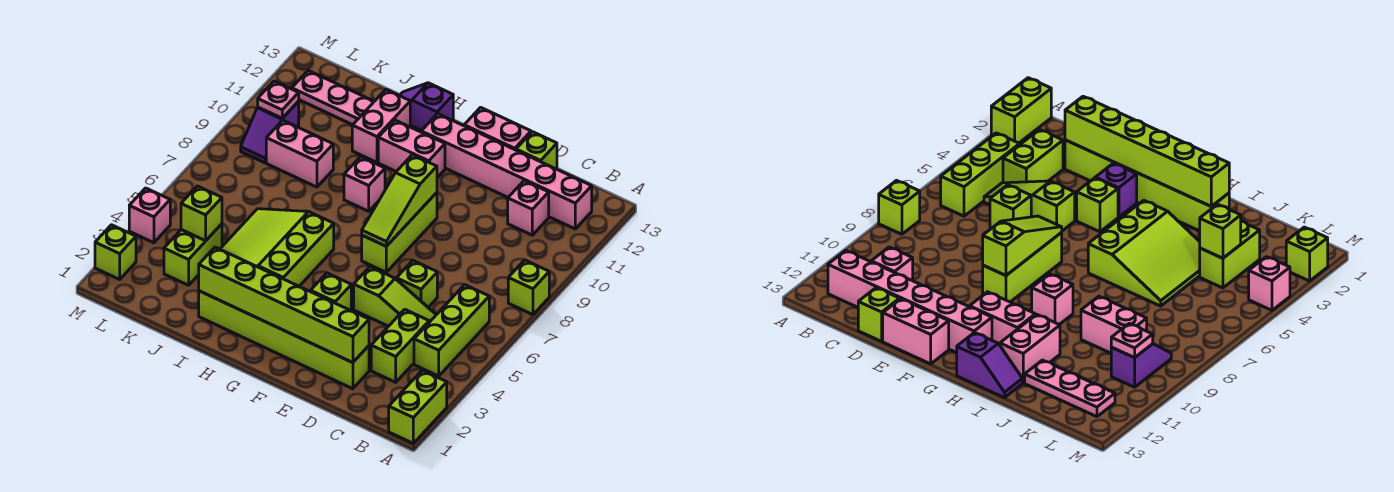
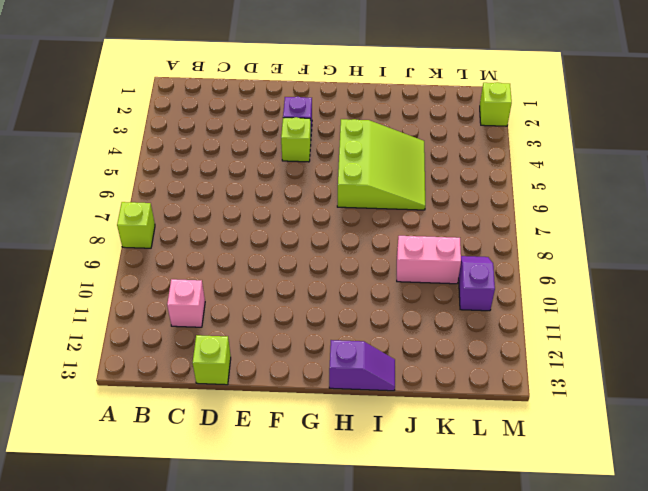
none -> lime 1x2 brick [389,370,447,443]
none -> lime 1x3 brick [414,285,489,376]
none -> pink 1x6 brick [421,114,592,229]

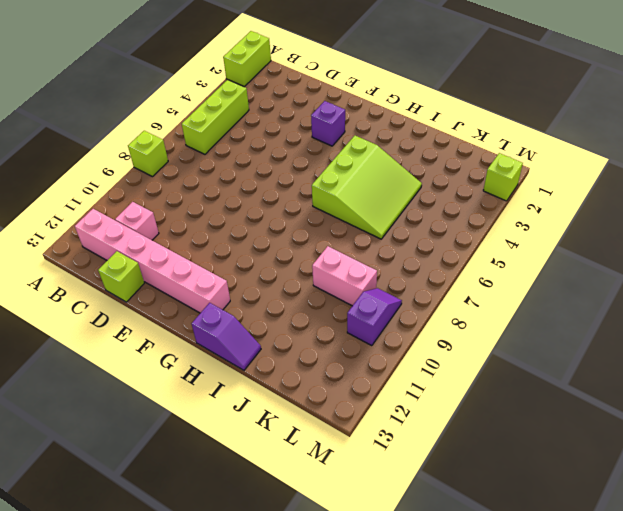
none -> lime 1x2 brick [371,309,429,382]
none -> lime 1x3 slope [354,267,436,326]
none -> lime 1x6 brick [199,291,369,389]

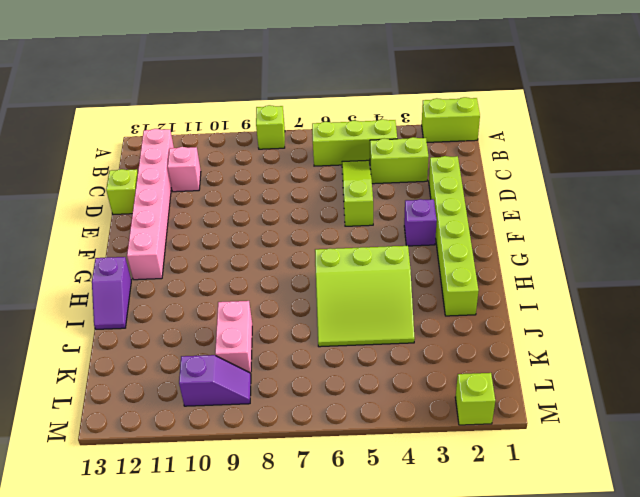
none -> lime 1x1 brick [397,261,437,307]
none -> pink 1x2 brick [464,107,531,150]
none -> lime 1x1 brick [310,273,351,310]

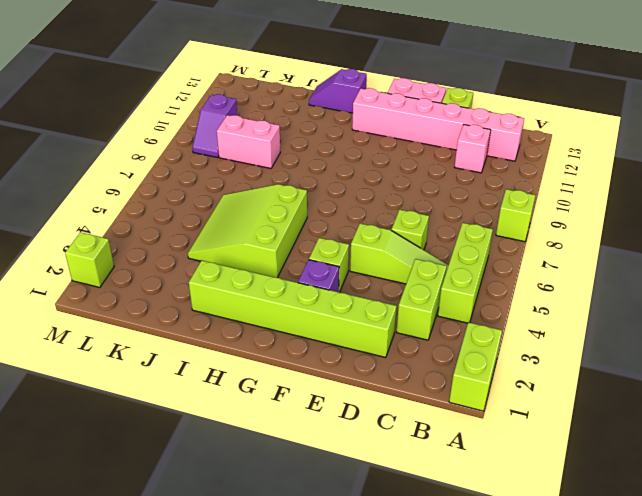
none -> lime 1x3 brick [362,193,437,272]
none -> pink 1x2 brick [378,120,445,178]
none -> pink 1x1 brick [344,157,385,211]

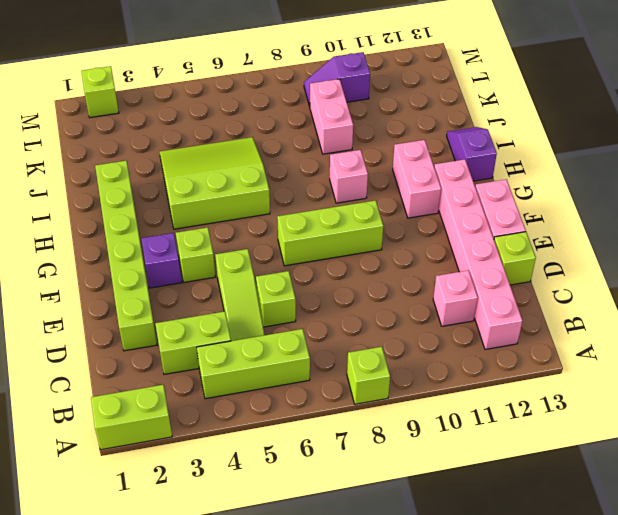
none -> pink 1x2 brick [352,90,410,162]
none -> pink 1x3 plate [292,71,374,125]
none -> lime 1x2 brick [164,224,222,285]

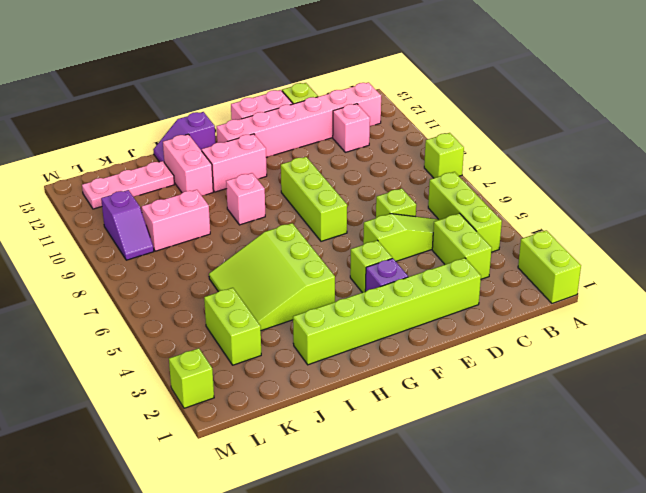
none -> pink 1x1 brick [129,188,170,243]
none -> lime 1x6 brick [199,247,369,363]
none -> lime 1x3 slope [362,155,437,246]

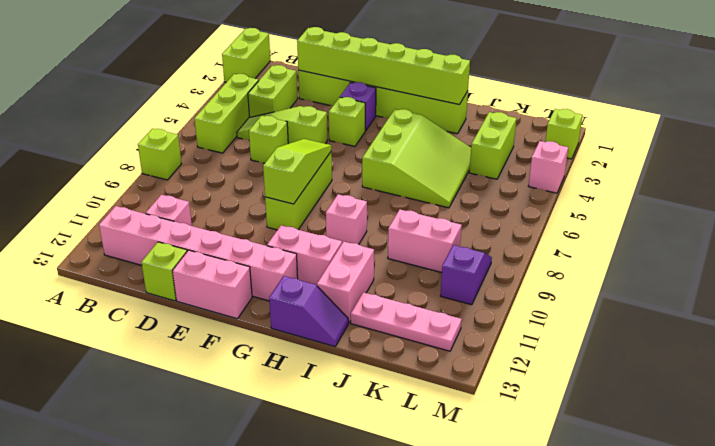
none -> lime 1x1 brick [181,186,222,241]
none -> pink 1x1 plate [258,81,299,118]

